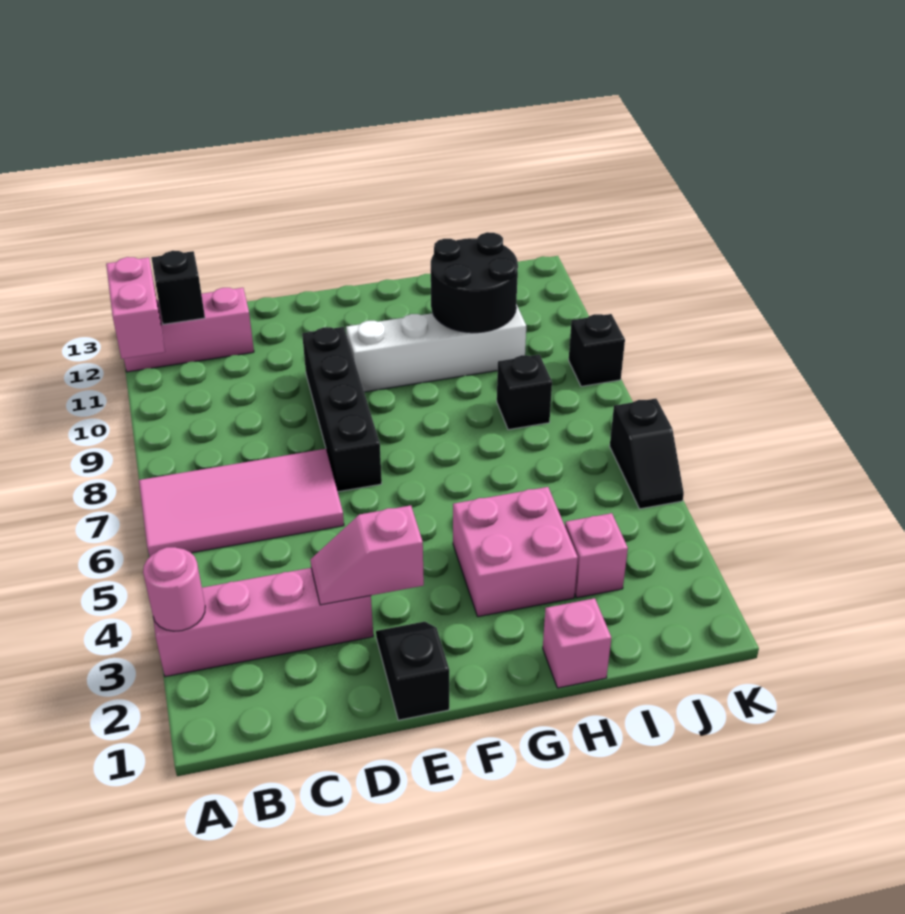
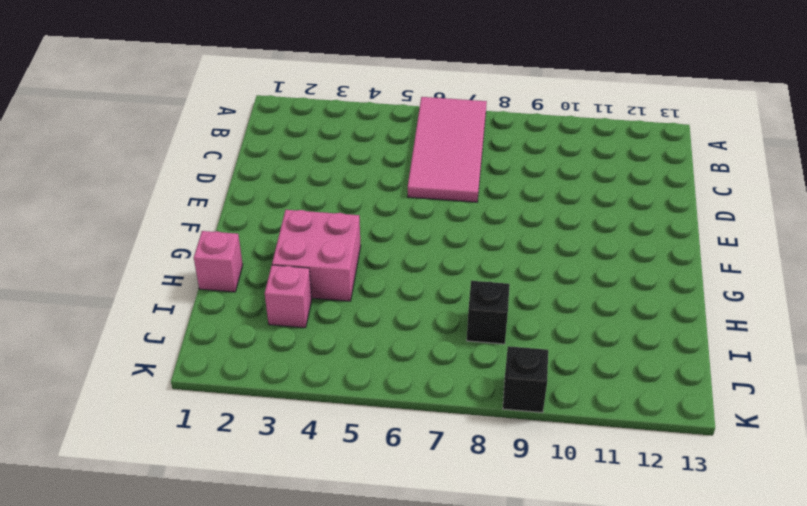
none -> pink 1x4 brick [153,568,373,677]
none -> pink 1x3 brick [124,288,254,372]
none -> black 1x2 slope [376,622,449,720]

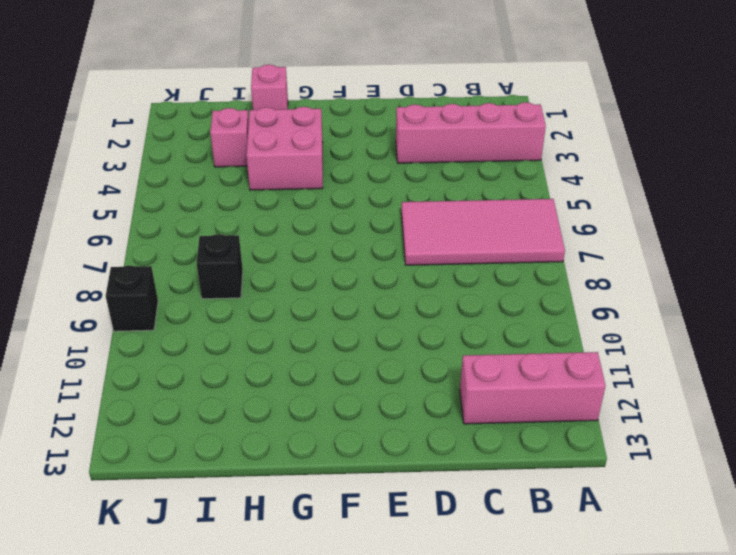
none -> black 1x2 slope [376,622,449,720]
none -> black 1x4 brick [302,327,382,492]
none -> white 1x4 brick [346,304,526,392]

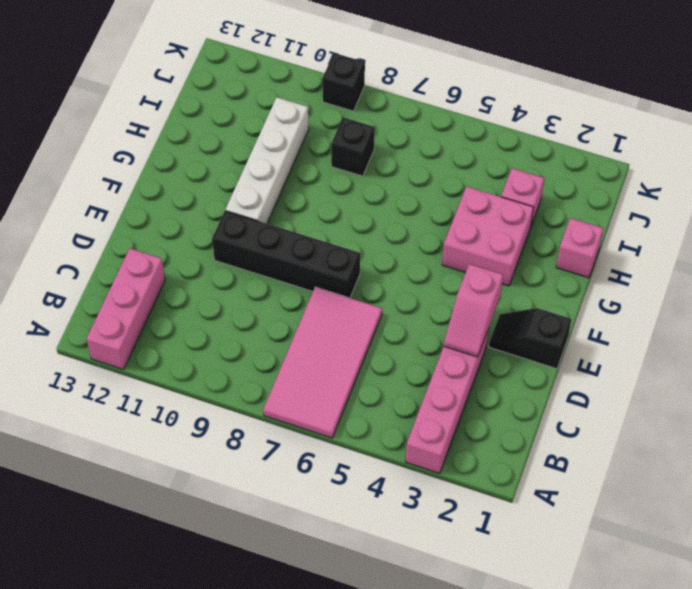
none -> black 1x2 slope [610,399,684,509]
none -> pink 1x1 round brick [143,547,205,631]
none -> pink 1x2 brick [106,257,165,359]

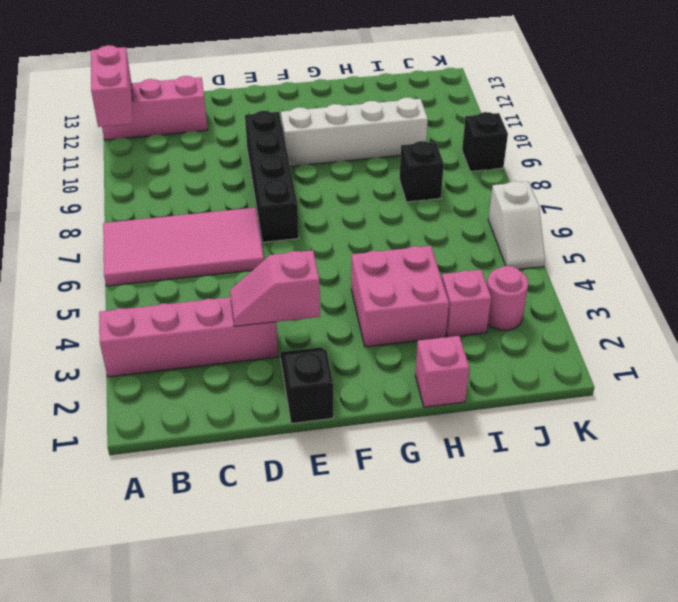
pink 1x1 round brick [487,266,528,330] -> pink 1x1 round brick moved to [143,547,205,631]
white 1x2 slope [488,181,545,269] -> black 1x2 slope [610,399,684,509]
none -> black 1x1 brick [151,251,205,324]
none -> black 2x2 round brick [431,232,518,333]

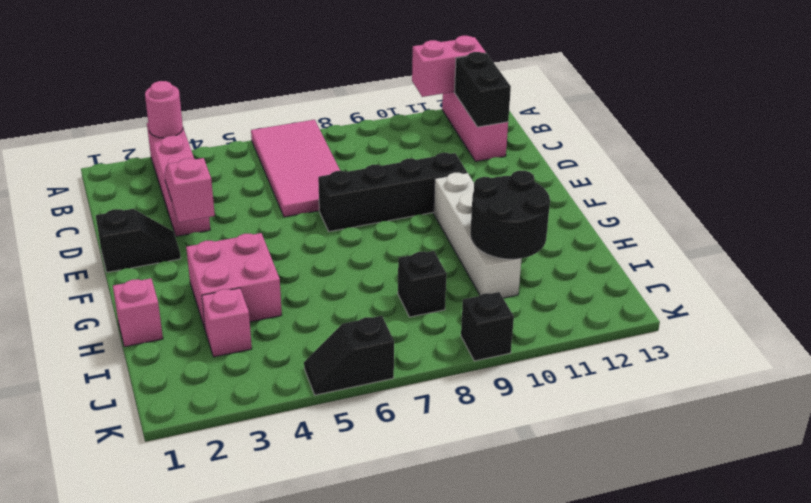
black 1x2 brick [454,52,511,127] -> black 1x1 brick [151,251,205,324]

